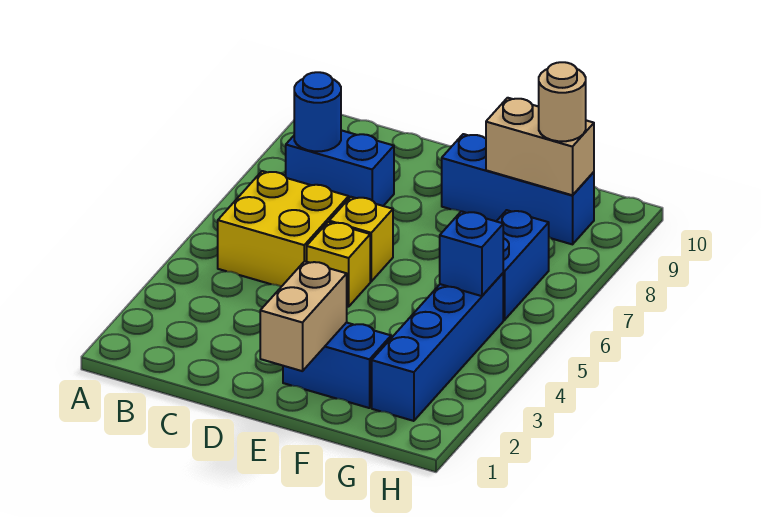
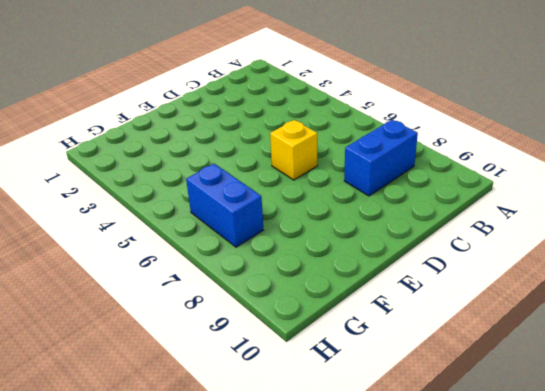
none -> yellow 2x2 brick [218,171,349,287]
none -> yellow 1x1 brick [307,222,370,307]
none -> blue 1x2 brick [283,323,391,408]

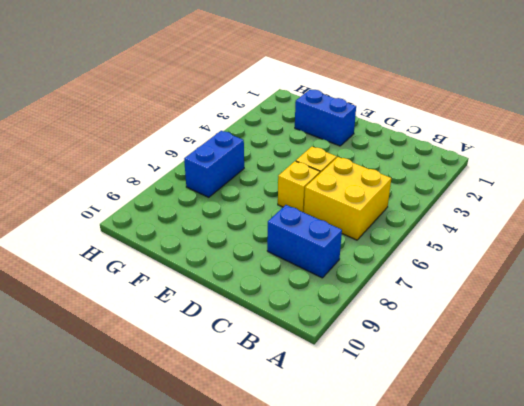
none -> blue 1x3 brick [442,134,594,244]
none -> blue 1x4 brick [372,273,503,421]
none -> blue 1x1 round brick [294,72,341,151]

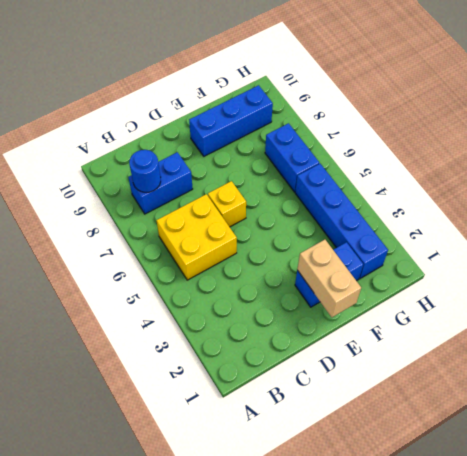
none -> yellow 1x1 brick [307,222,370,307]
none -> tan 1x2 brick [486,98,594,195]
none -> blue 1x1 brick [440,211,503,296]

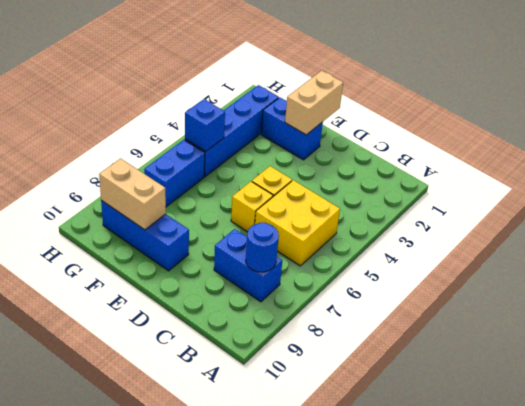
none -> tan 1x1 round brick [539,62,586,141]

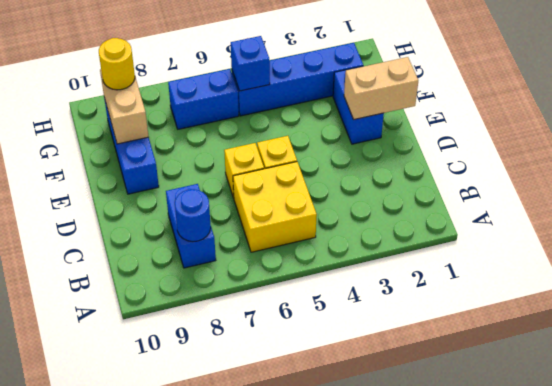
yellow 1x1 round brick [99,38,135,90] -> tan 1x1 round brick [539,62,586,141]

